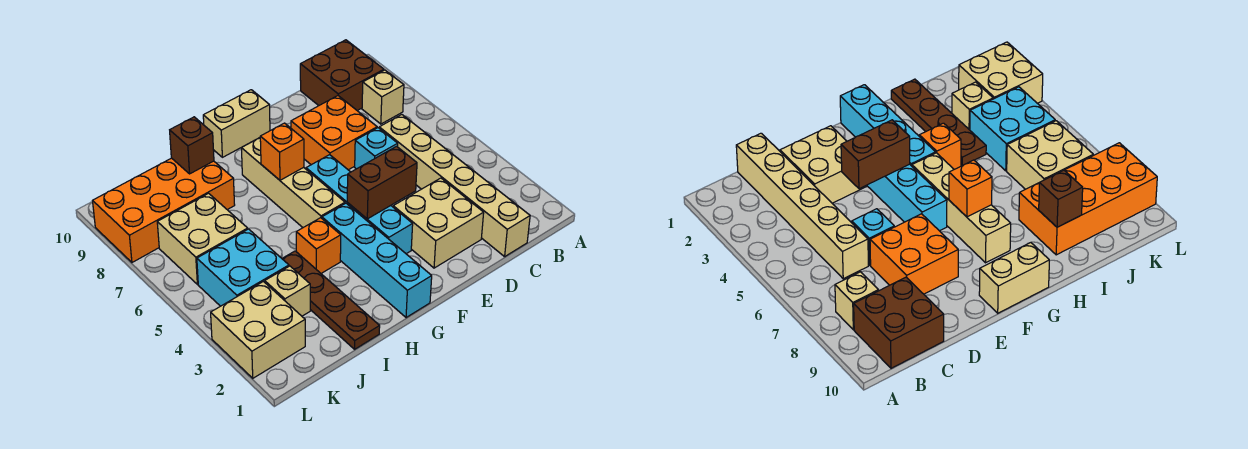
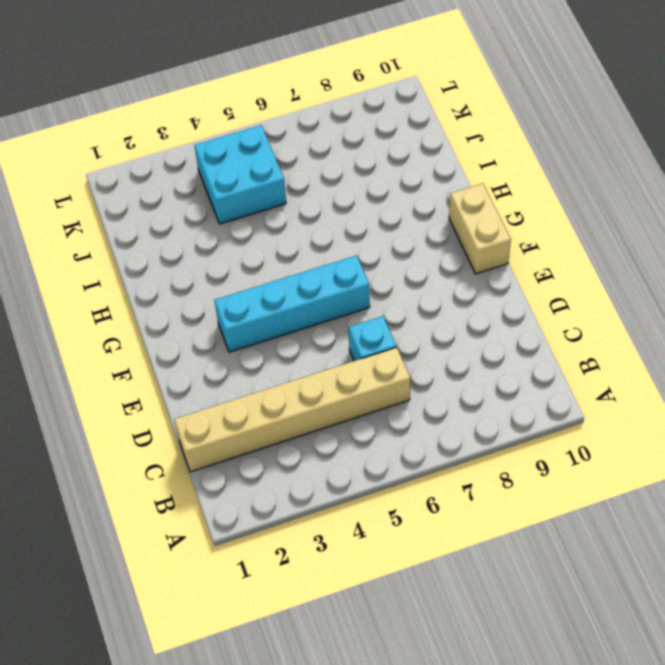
none -> tan 1x1 brick [362,70,404,124]
none -> brown 2x2 brick [300,40,384,111]
none -> tan 2x2 brick [393,178,484,268]

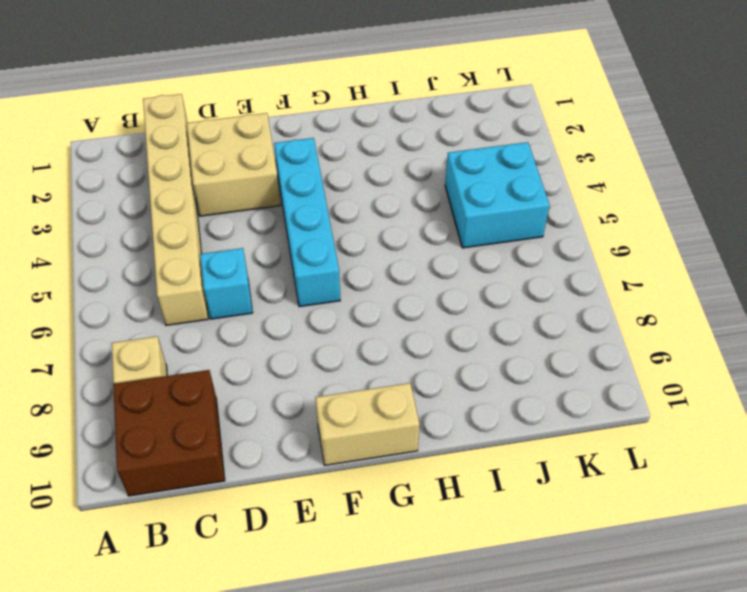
none -> orange 2x2 brick [291,96,377,170]
none -> cyan 1x4 brick [322,203,432,318]
none -> tan 1x4 brick [241,138,345,227]

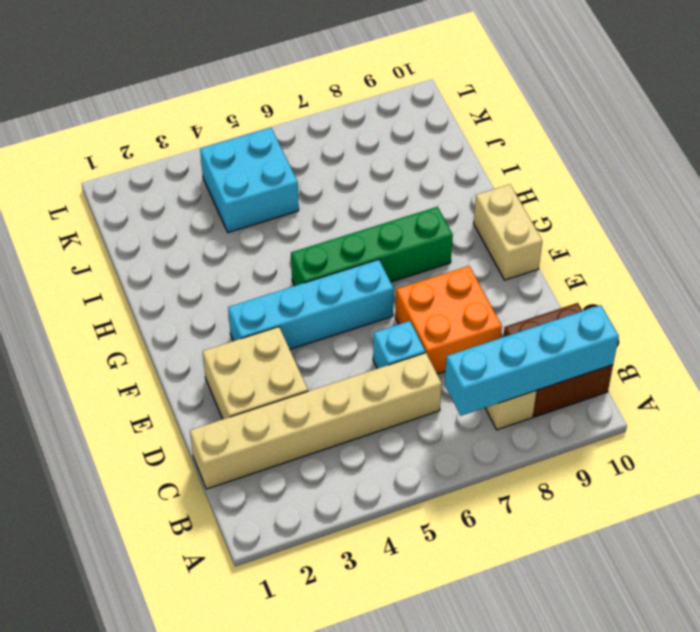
cyan 1x4 brick [445,305,619,416] -> cyan 1x4 brick moved to [322,203,432,318]
green 1x4 brick [291,207,453,286] -> tan 1x4 brick [241,138,345,227]
none -> orange 1x1 brick [296,218,341,273]
none -> brown 1x4 plate [282,251,380,349]
none -> orange 2x4 brick [93,158,235,262]

